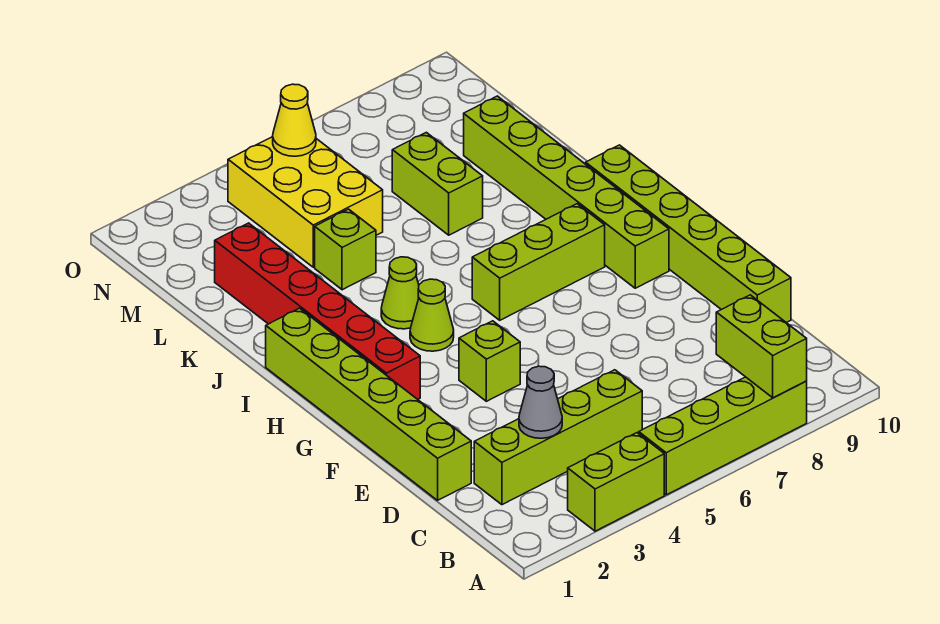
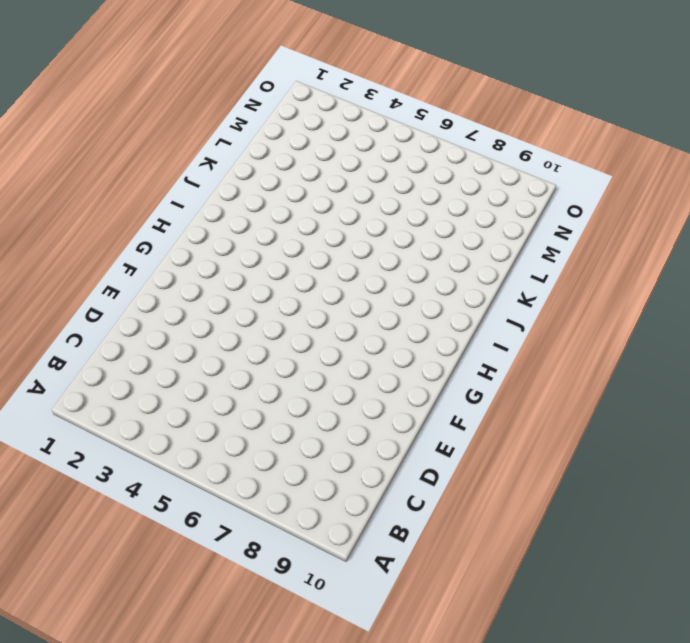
none -> lime 1x2 brick [568,433,664,531]
none -> lime 1x4 brick [639,377,807,495]
none -> lime 1x4 brick [474,370,642,505]

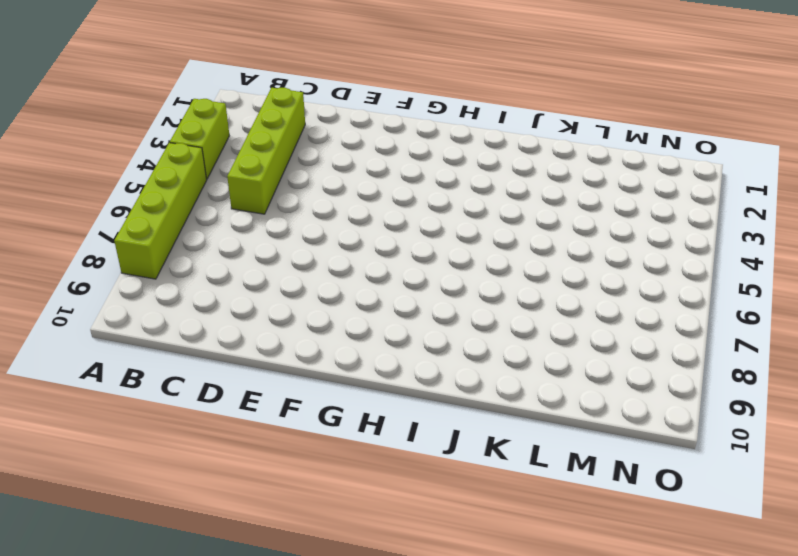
none -> lime 1x6 brick [266,308,471,500]
none -> lime 1x6 brick [586,145,791,323]
none -> lime 1x1 brick [459,321,520,401]

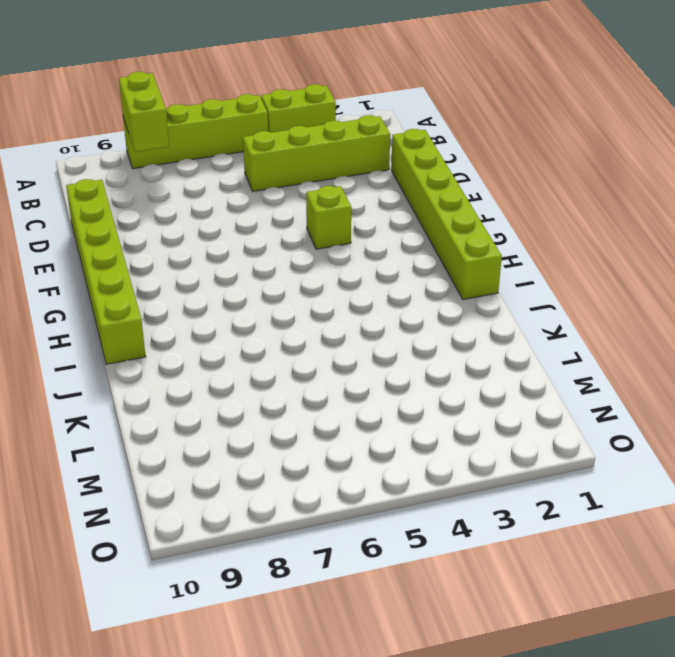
none -> red 1x6 brick [215,223,420,399]
none -> lime 1x6 brick [464,96,669,288]
none -> lime 1x1 cone [410,279,454,351]

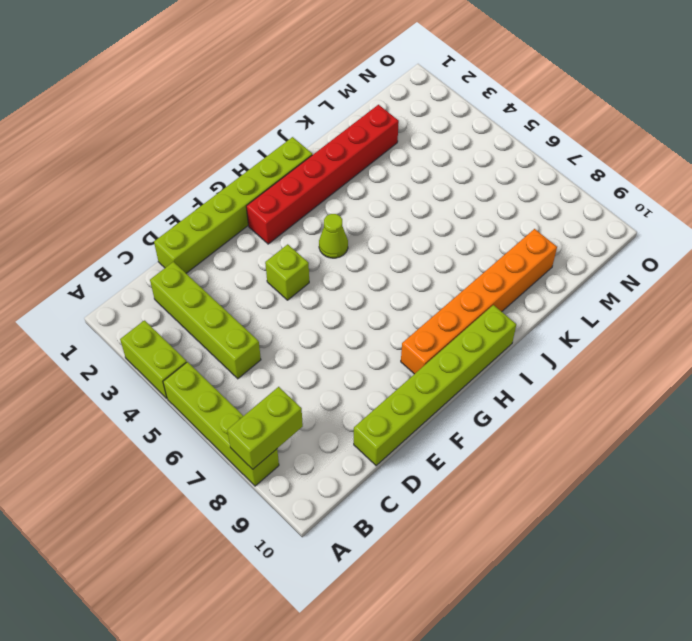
orange 1x6 brick [401,229,557,374] -> lime 1x6 brick [464,96,669,288]
none -> lime 1x3 brick [472,204,605,320]
none -> lime 1x1 cone [381,257,419,329]
none -> lime 1x1 brick [315,209,376,290]

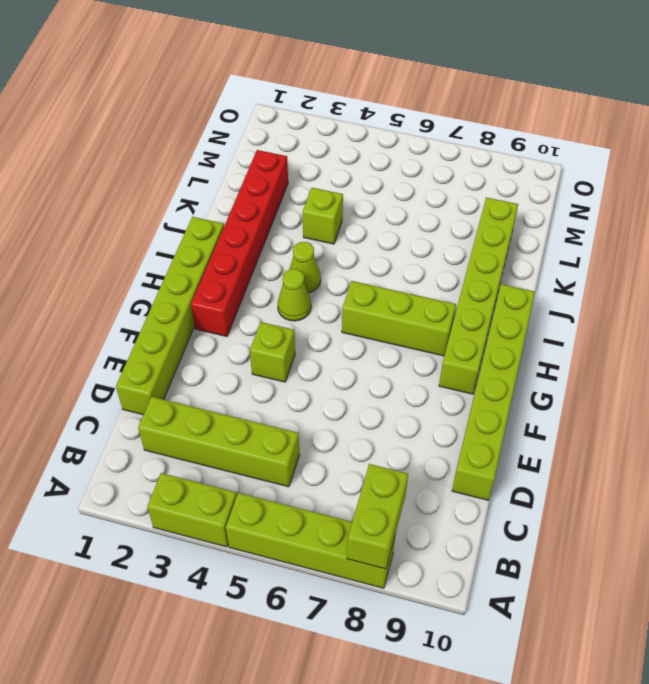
none -> lime 1x2 brick [392,132,483,235]
none -> yellow 2x3 brick [228,137,383,267]
none -> grey 1x1 cone [519,366,562,438]

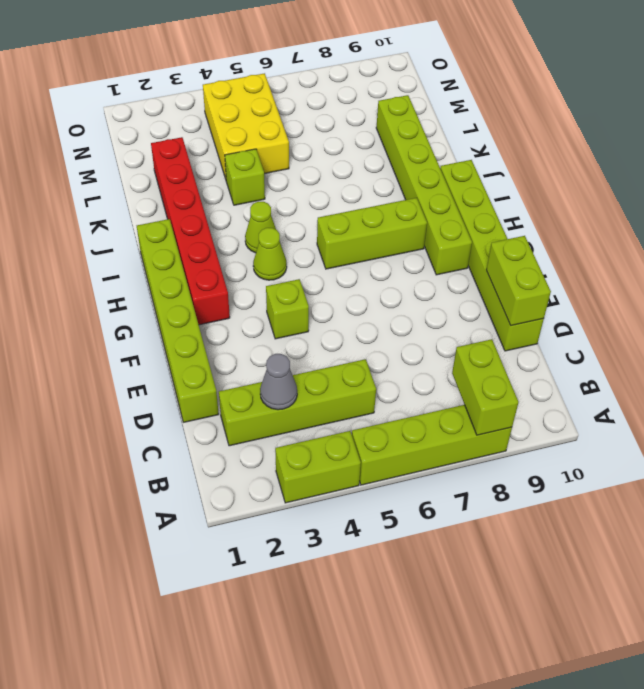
lime 1x2 brick [486,236,551,326] -> lime 1x2 brick moved to [392,132,483,235]
none -> yellow 1x1 cone [273,84,316,156]

